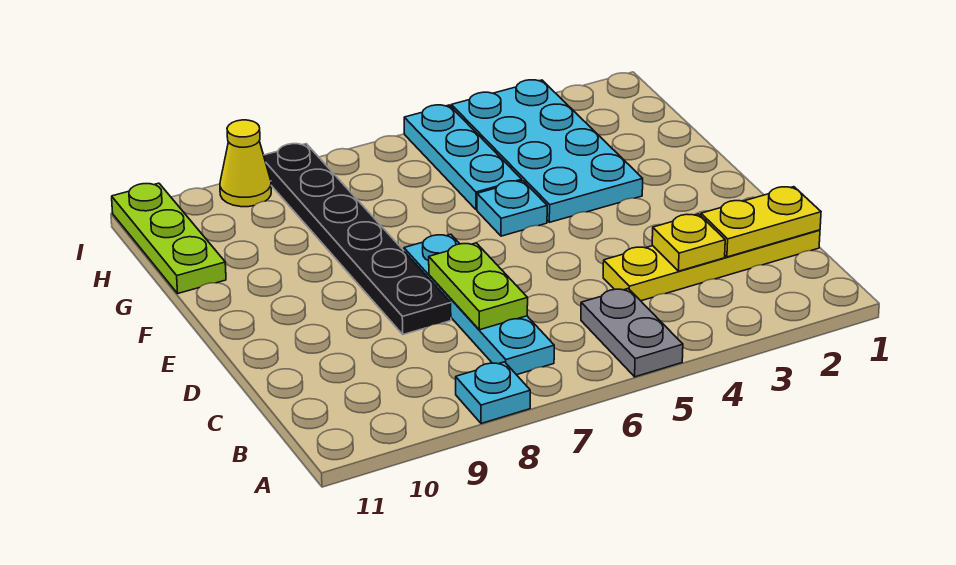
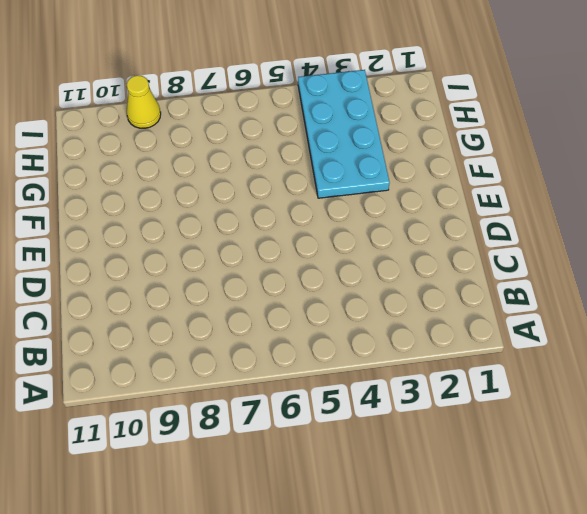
none -> grey 1x2 plate [581,289,683,377]
none -> cyan 1x1 plate [456,362,530,424]
none -> cyan 1x4 plate [404,234,554,375]

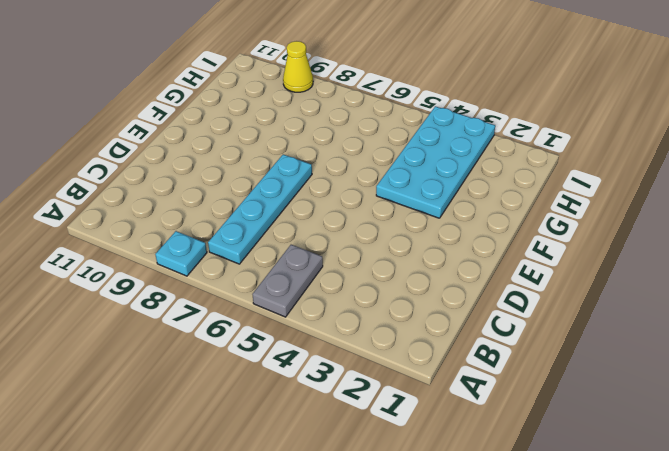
none -> yellow 1x4 plate [603,230,820,301]
none -> black 1x6 plate [264,144,451,334]
none -> cyan 1x1 plate [477,181,547,236]

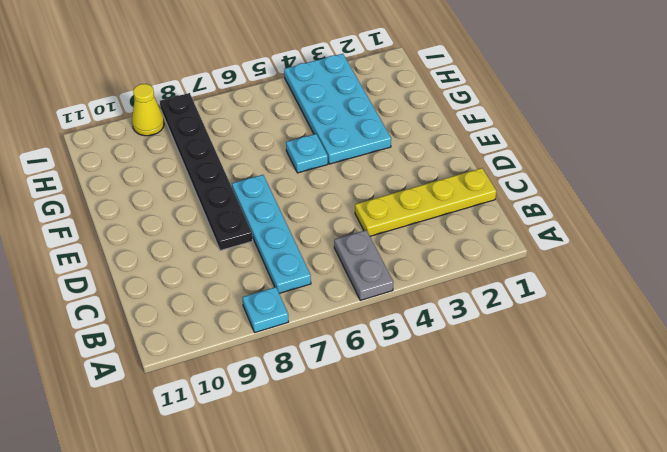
none -> cyan 1x3 plate [404,105,522,210]
none -> lime 1x3 plate [112,183,226,293]
none -> yellow 1x2 plate [701,187,821,257]

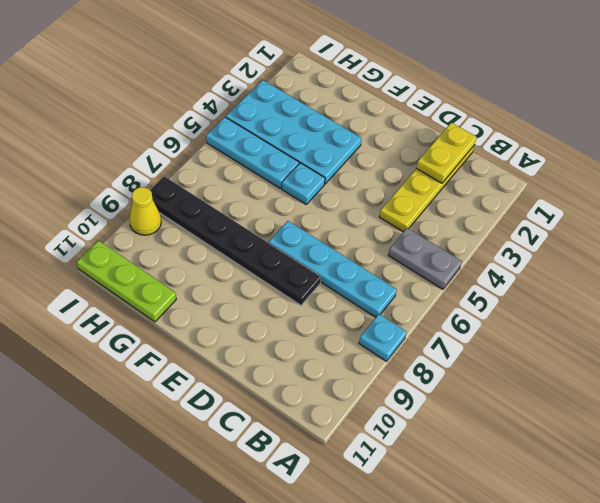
none -> yellow 1x1 plate [652,214,725,271]
none -> lime 1x2 plate [429,243,528,330]

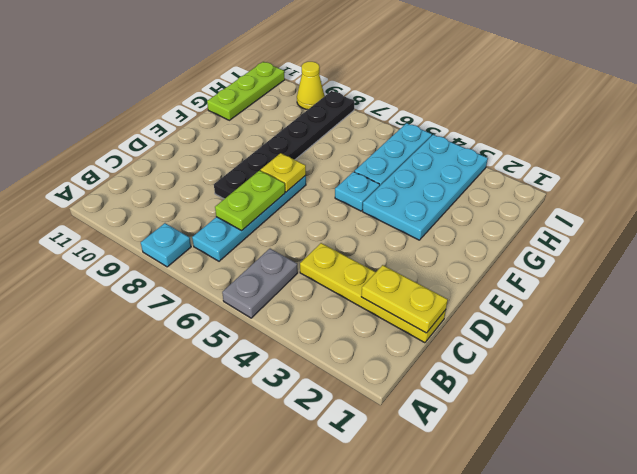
yellow 1x1 plate [261,153,306,192] -> yellow 1x1 plate moved to [652,214,725,271]

